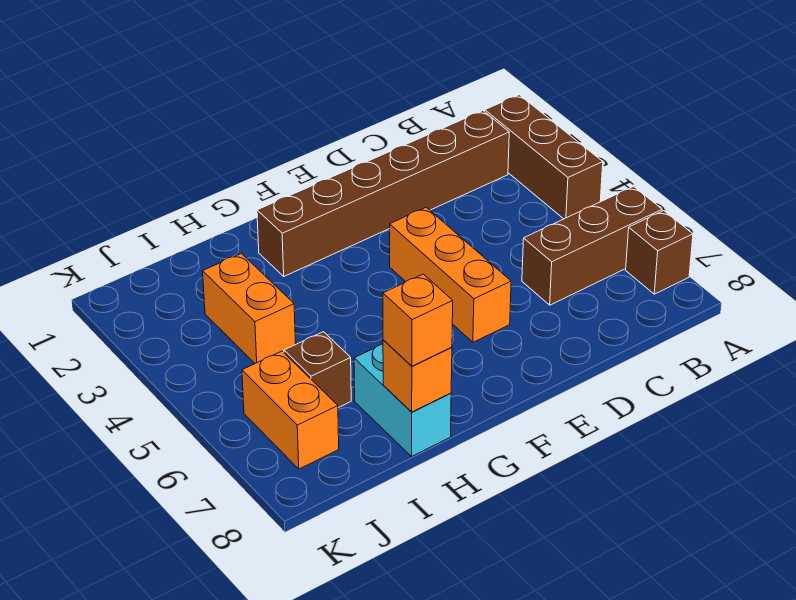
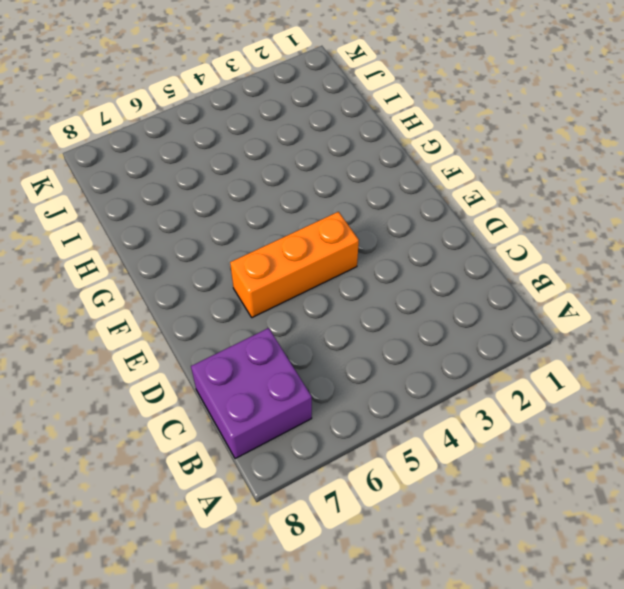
purple 2x2 brick [191,328,312,459] -> none
none -> brown 1x3 brick [485,95,603,219]
none -> brown 1x3 brick [522,186,662,305]

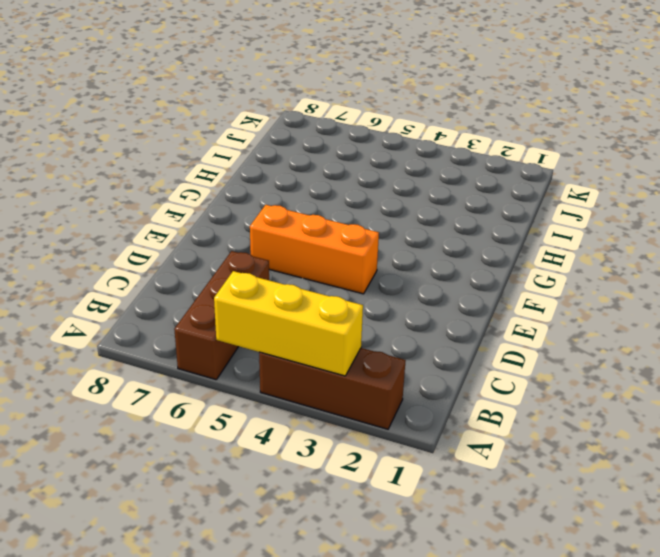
yellow 1x3 brick [214,271,363,376] -> none
none -> brown 1x1 brick [626,211,693,294]
none -> brown 1x6 brick [257,111,509,276]

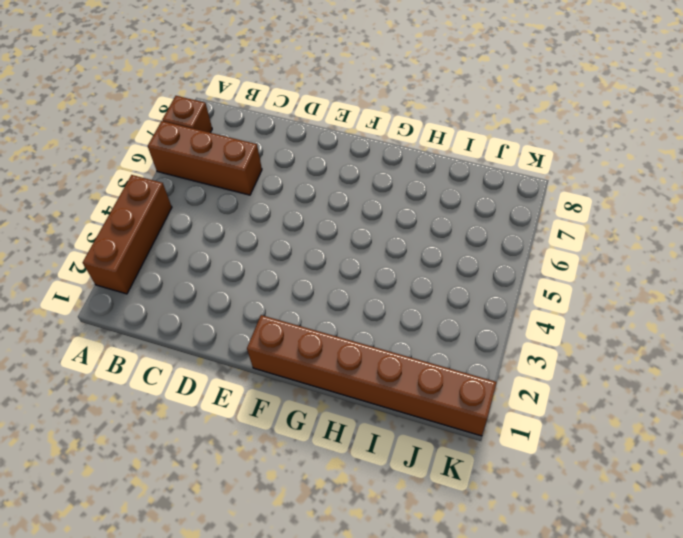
brown 1x6 brick [247,315,497,436] -> brown 1x6 brick moved to [257,111,509,276]
none -> orange 1x3 brick [390,207,511,342]
none -> cyan 1x2 brick [354,344,451,456]

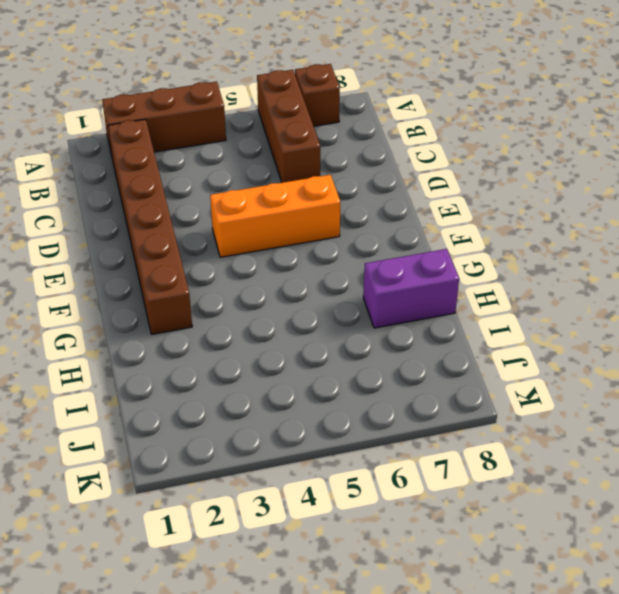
purple 1x2 brick [363,249,459,328] -> cyan 1x2 brick [354,344,451,456]
none -> orange 1x2 brick [203,253,296,363]
none -> brown 1x1 brick [284,332,351,408]

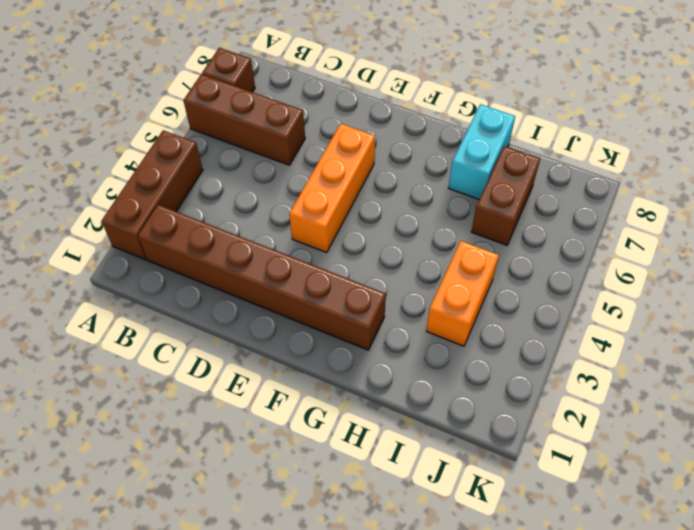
brown 1x2 brick [471,146,540,245] -> brown 1x1 brick [284,332,351,408]
none -> orange 1x2 brick [242,351,339,469]
none -> orange 1x1 brick [383,340,452,412]

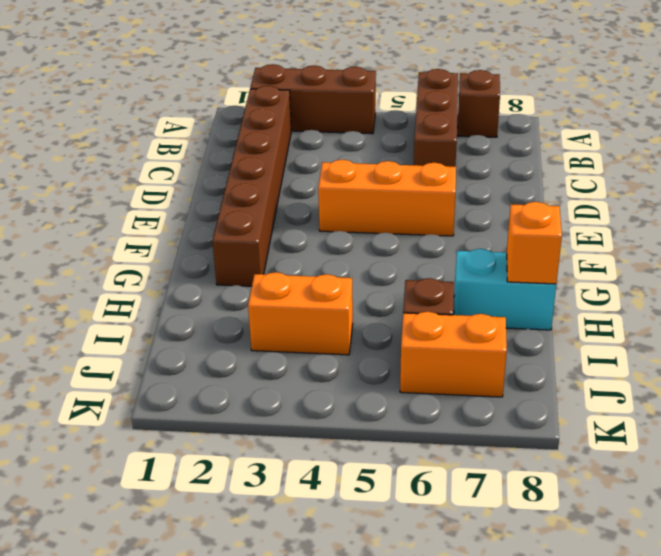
none -> orange 1x1 brick [383,274,453,366]

